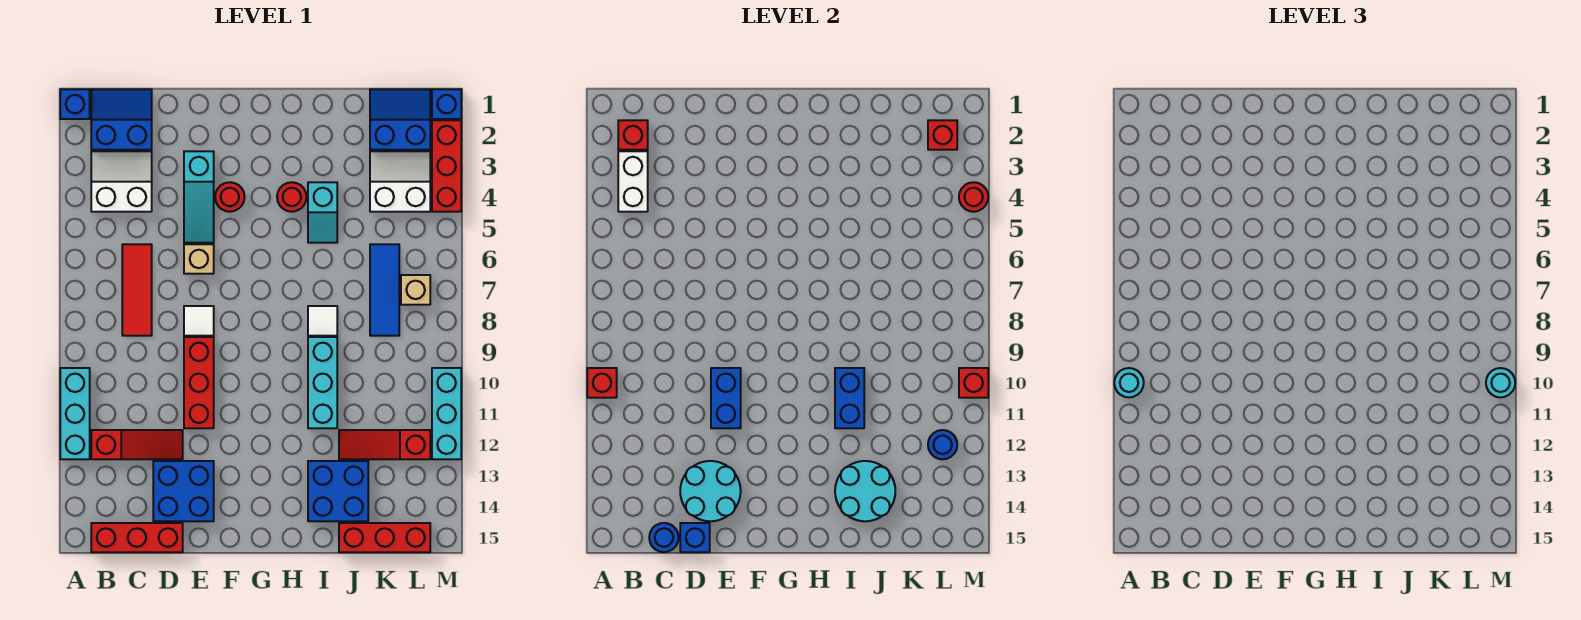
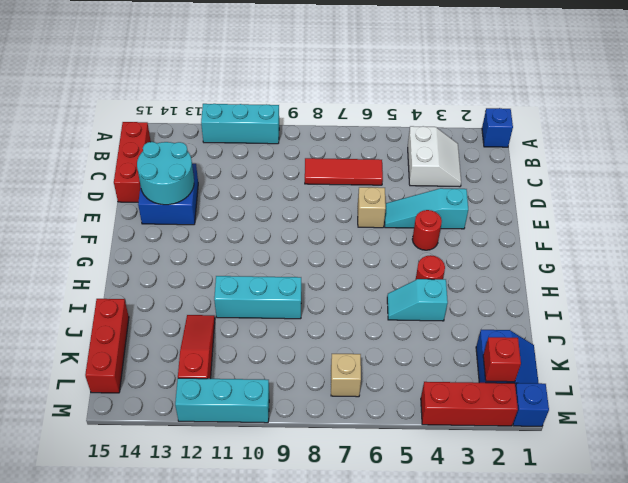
none -> blue 2x2 slope [91,89,152,150]
none -> red 1x3 slope [91,430,183,459]
none -> white 1x1 tile [184,306,214,336]
none -> red 1x3 brick [184,337,214,428]

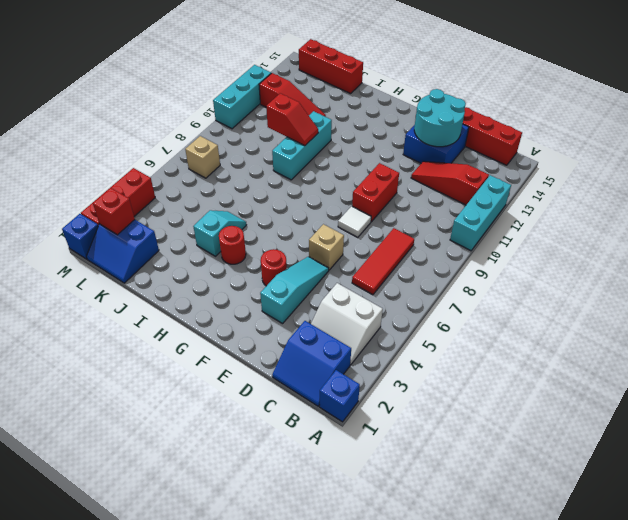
red 1x2 brick [352,163,399,222] -> red 1x3 brick [184,337,214,428]
red 1x2 slope [266,93,318,146] -> blue 1x2 brick [835,368,864,428]
none -> white 1x1 tile [308,306,337,336]
none -> blue 2x2 brick [308,461,368,521]
none -> white 2x2 slope [370,151,430,212]
none -> blue 1x3 tile [370,244,399,336]

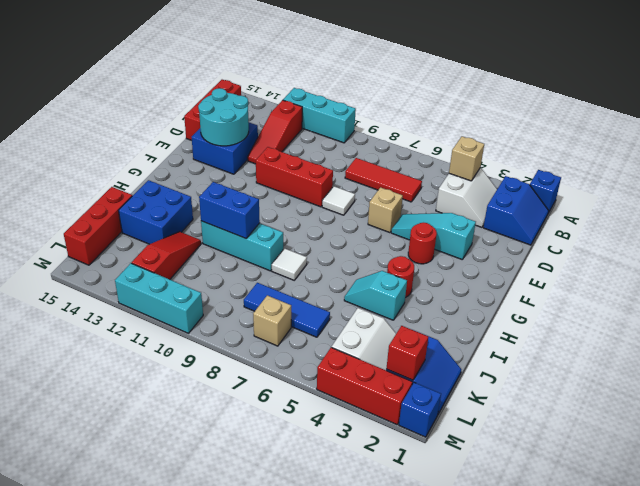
tan 1x1 brick [449,136,484,181] -> white 1x2 brick [618,151,648,212]
none -> red 1x1 brick [587,368,617,398]
none -> red 1x1 brick [618,120,648,150]
none -> blue 1x1 round brick [649,523,679,552]
none -> blue 1x1 brick [680,523,710,552]

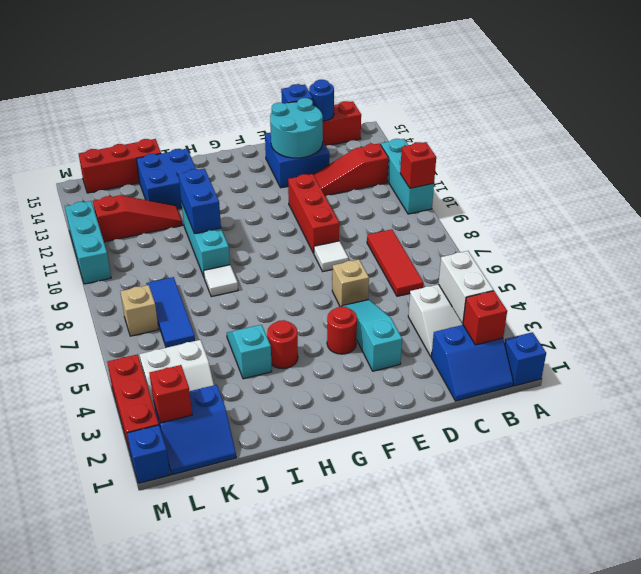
none -> blue 1x2 brick [711,368,741,428]
none -> cyan 2x2 round brick [835,461,895,521]
none -> blue 1x1 round brick [928,430,957,459]
none -> red 1x1 round brick [959,182,988,212]

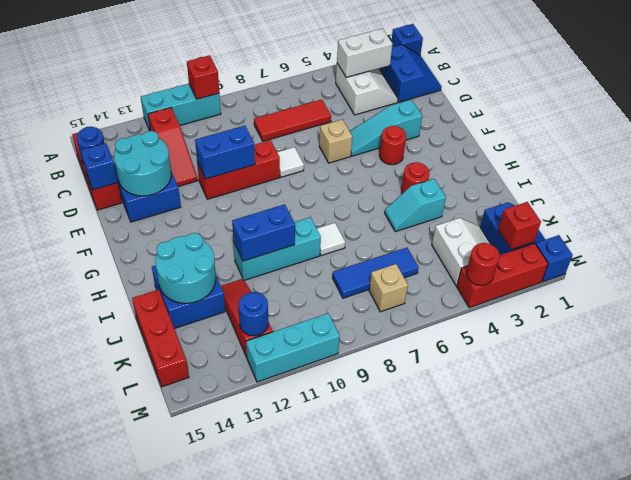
none -> red 1x1 brick [618,120,648,150]
none -> red 1x1 brick [959,368,988,398]
none -> cyan 1x1 round brick [1114,368,1144,397]
none -> cyan 1x1 round brick [1486,368,1515,397]

